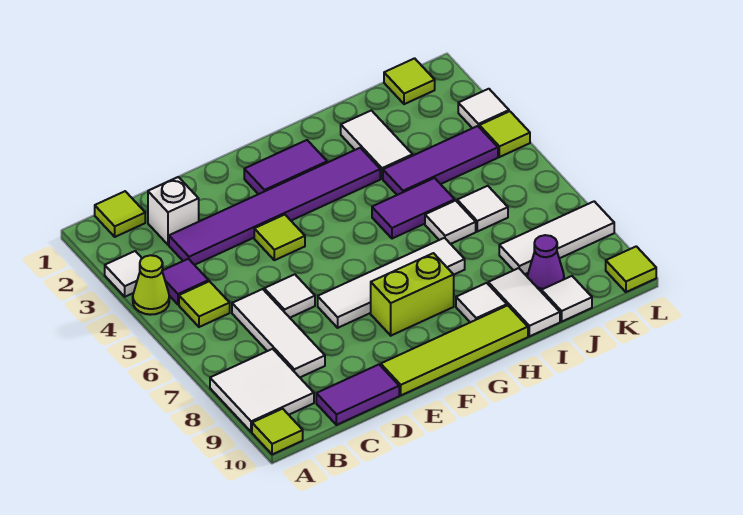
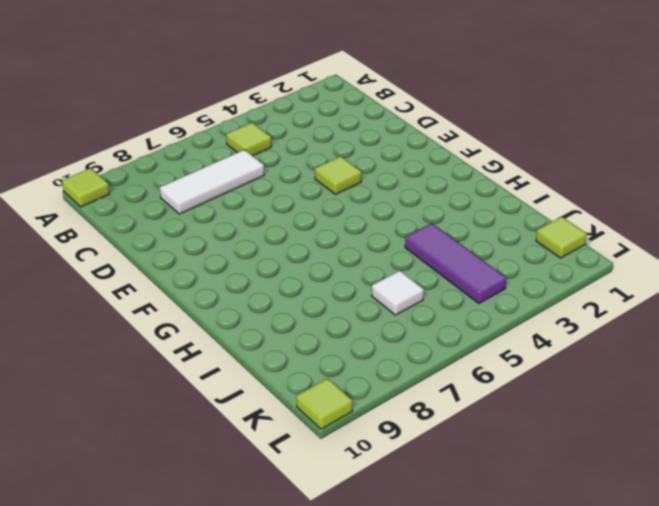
none -> white 1x1 tile [105,251,142,297]
none -> lime 1x1 cone [133,255,169,315]
none -> white 2x2 tile [210,349,314,432]
none -> lime 1x1 tile [95,191,145,237]

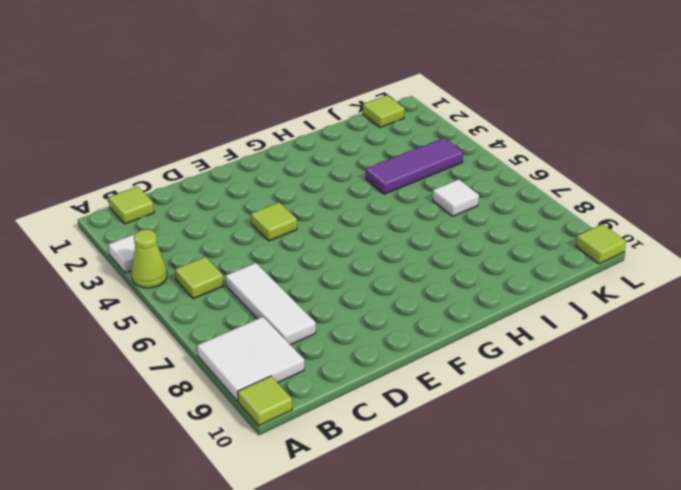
none -> purple 1x1 tile [162,259,209,305]
none -> white 1x1 brick [148,177,199,245]
none -> purple 1x6 tile [169,148,380,265]
none -> purple 1x2 tile [316,365,399,425]

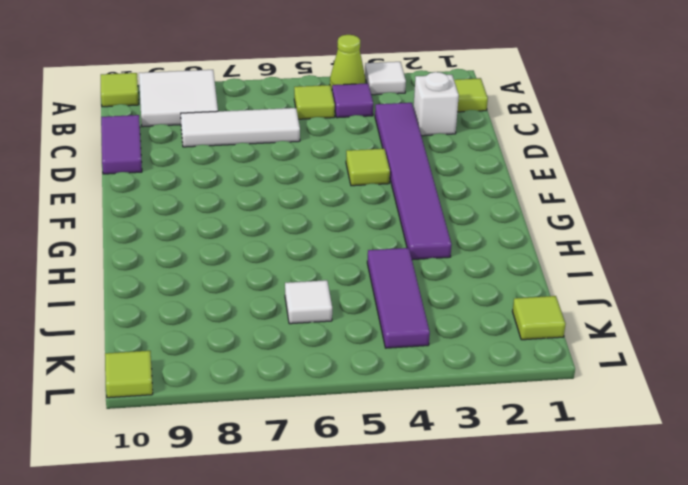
none -> white 1x1 tile [264,274,315,318]
none -> white 1x4 tile [318,238,465,328]
none -> lime 1x4 tile [381,305,528,395]
none -> purple 1x2 tile [244,140,327,194]

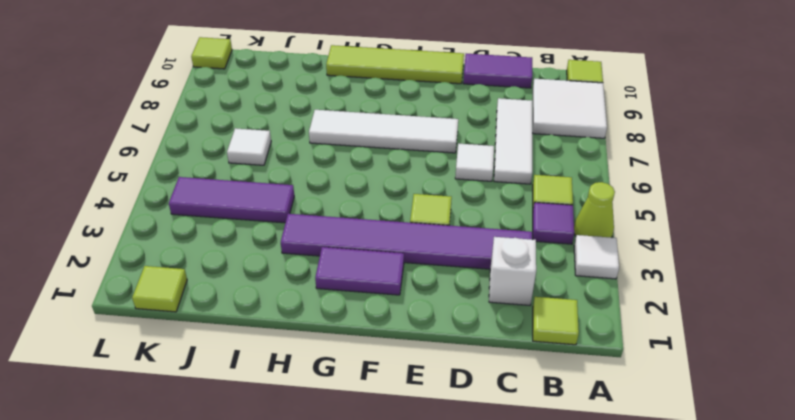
none -> lime 1x2 brick [371,253,454,336]
none -> purple 1x2 tile [372,178,455,239]
none -> white 1x1 tile [456,283,507,322]
none -> white 1x2 tile [341,110,413,179]

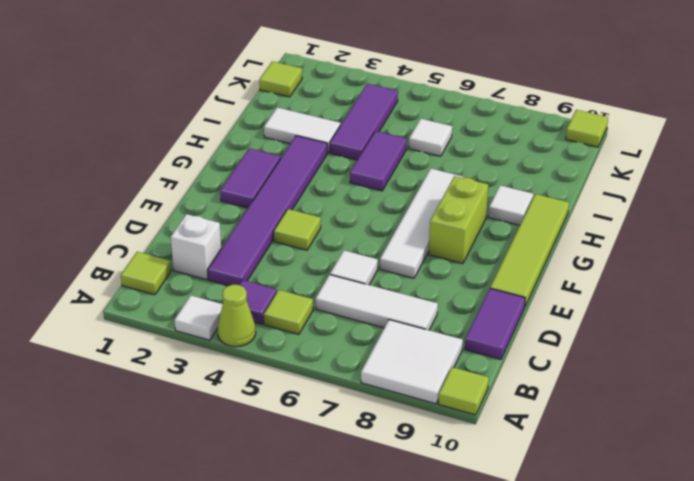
none -> white 1x1 tile [425,201,476,244]
none -> white 1x2 tile [488,268,560,336]
none -> white 1x3 tile [499,201,614,274]
none -> purple 1x1 cone [527,235,564,291]

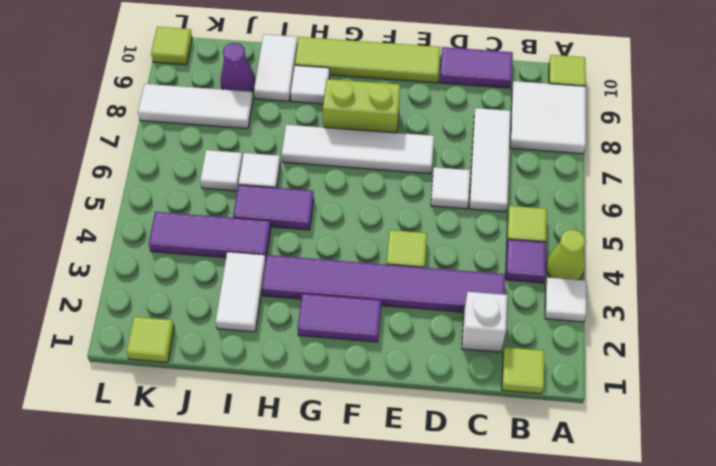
none -> white 1x1 tile [541,276,592,321]
none -> white 1x1 tile [458,89,509,128]
none -> lime 1x1 tile [479,111,530,157]

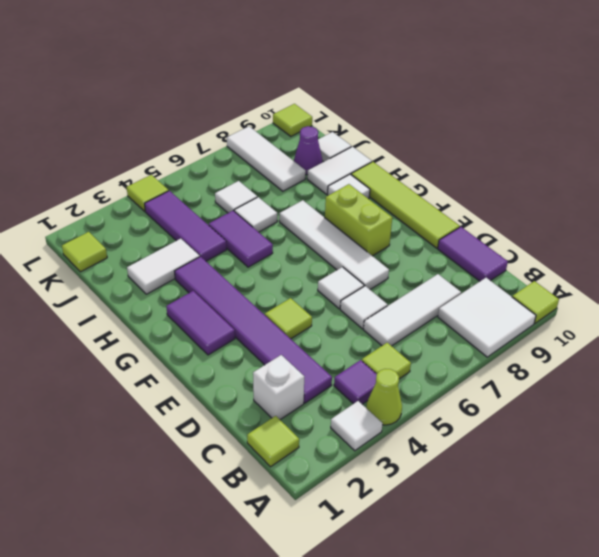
white 1x1 tile [318,267,364,309] -> white 1x1 tile moved to [458,89,509,128]

